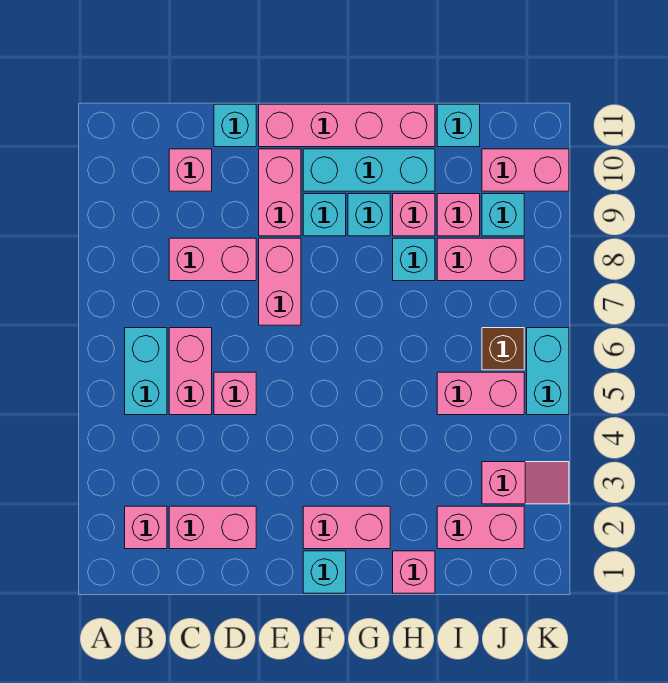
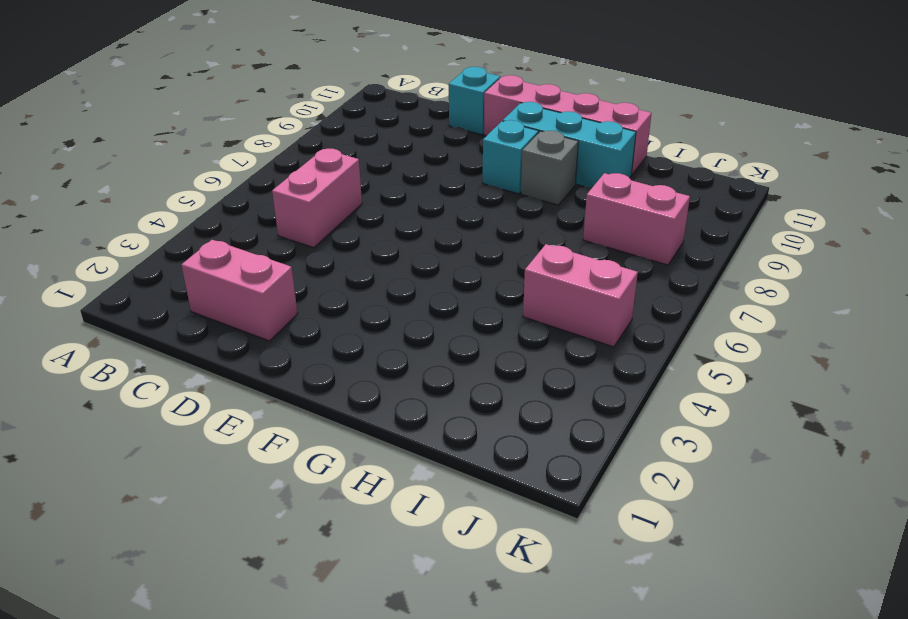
grey 1x1 brick [521,131,578,205] -> cyan 1x1 brick [348,194,390,236]
none -> pink 1x1 brick [125,506,167,549]
none -> cyan 1x2 brick [125,328,167,415]
none -> pink 1x2 brick [169,238,256,281]

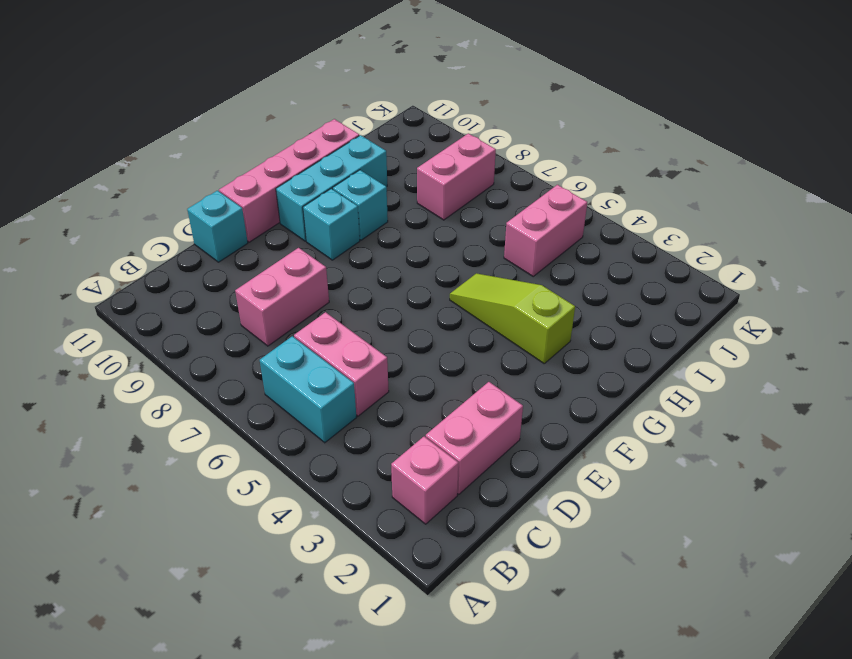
lime 1x3 slope [450,273,575,363] -> none
none -> pink 1x1 brick [169,149,212,191]
none -> pink 1x1 brick [214,372,256,415]
none -> pink 1x2 brick [259,238,301,325]

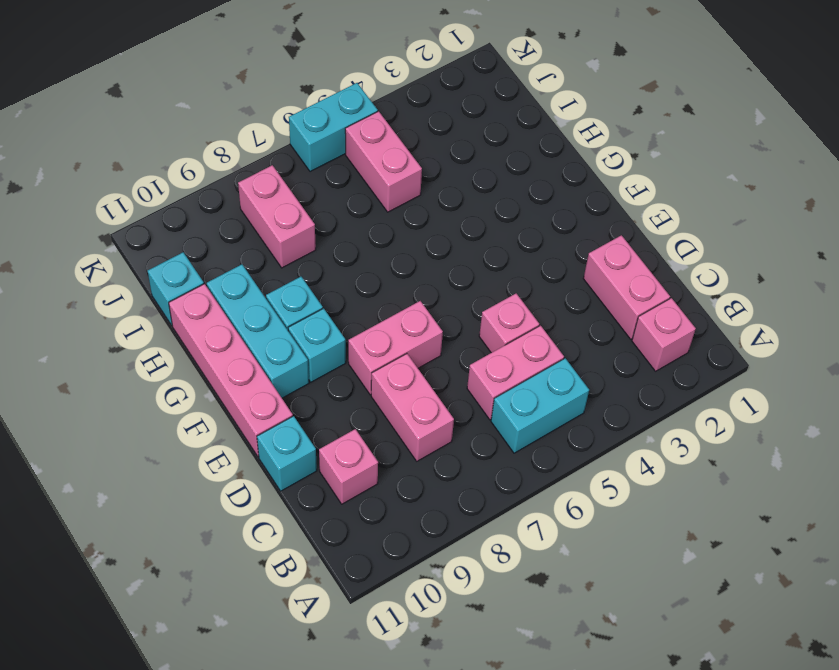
none -> pink 1x2 brick [259,149,301,236]
none -> cyan 1x1 brick [303,551,346,593]
none -> pink 1x2 brick [303,506,390,549]

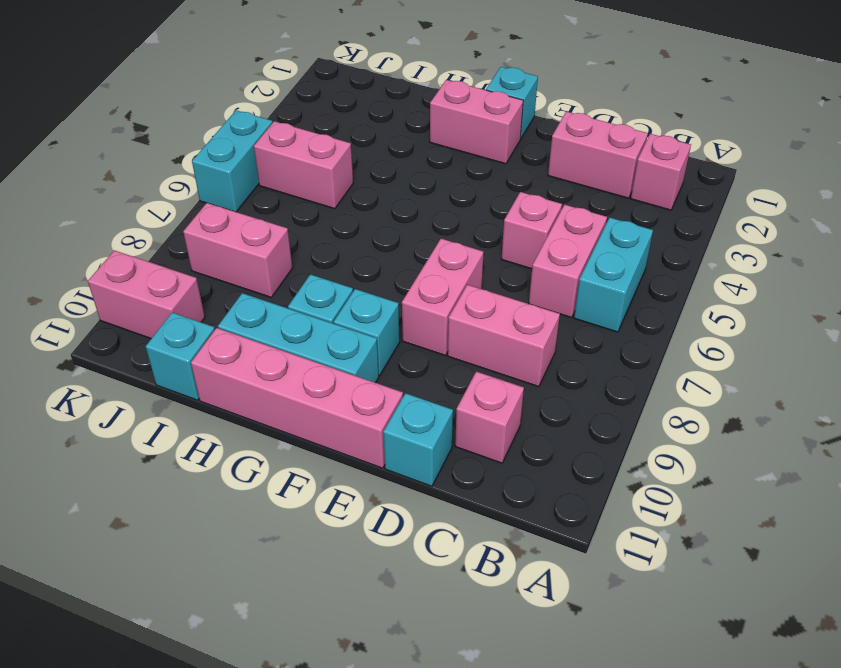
none -> pink 1x2 brick [259,149,301,236]
none -> pink 1x1 brick [393,551,435,593]
none -> cyan 1x1 brick [393,238,435,281]

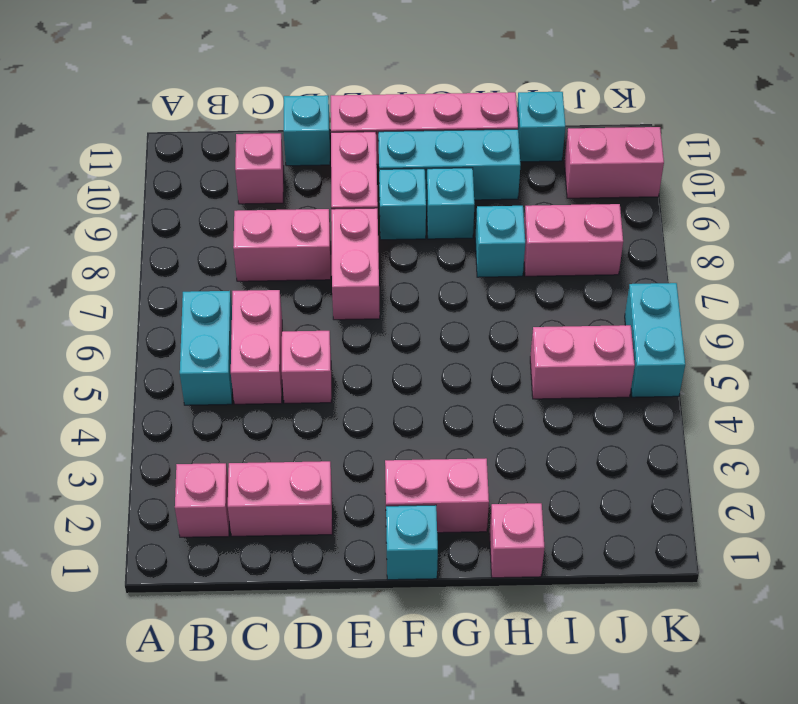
none -> pink 1x1 brick [393,194,435,236]
none -> pink 1x2 brick [437,506,524,549]
none -> pink 1x1 brick [437,194,480,236]

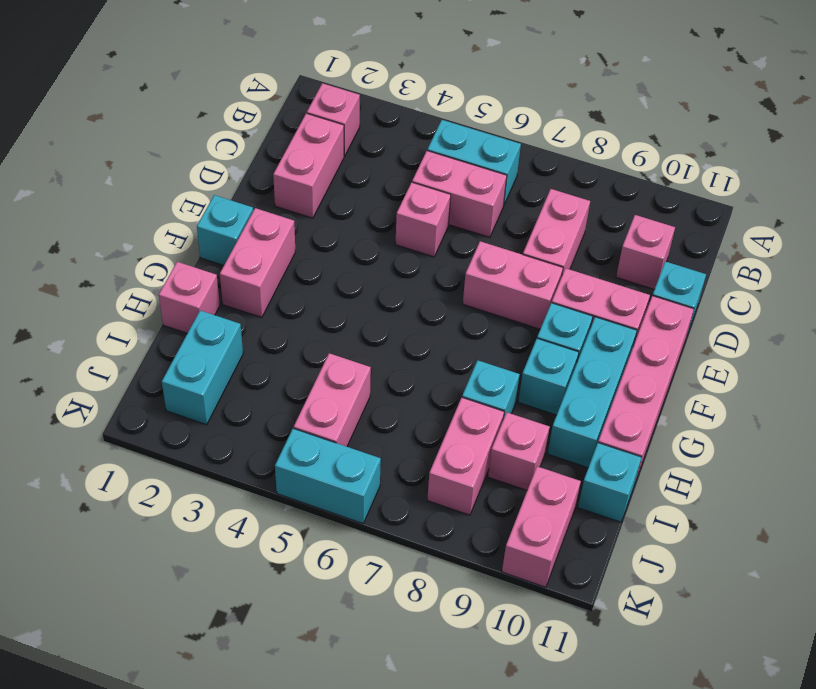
cyan 1x2 brick [162,311,243,425] -> pink 1x2 brick [437,506,524,549]
none -> pink 1x1 brick [393,194,435,236]
none -> pink 1x2 slope [482,462,569,504]
none -> brown 1x1 brick [482,328,524,370]

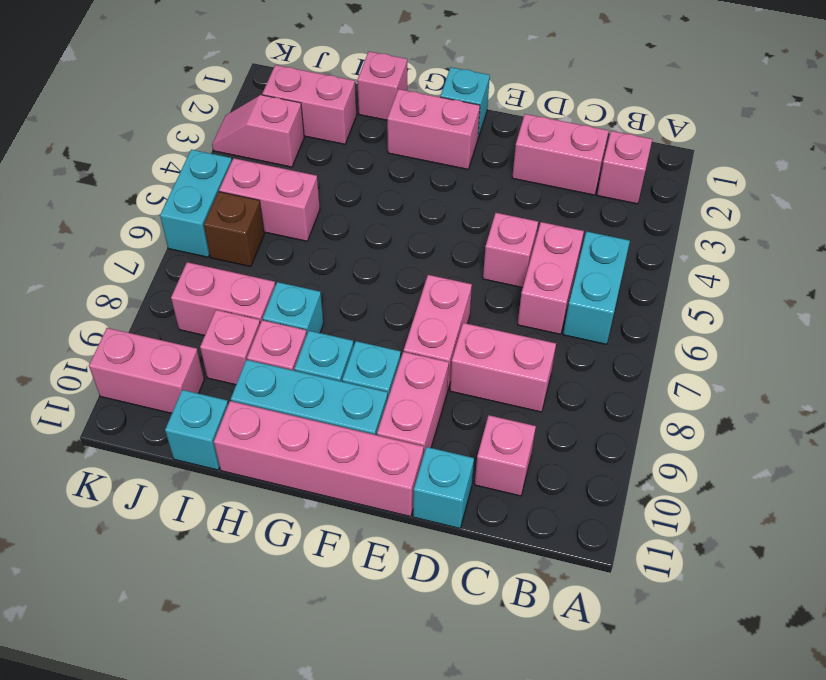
none -> cyan 1x1 brick [482,194,524,236]

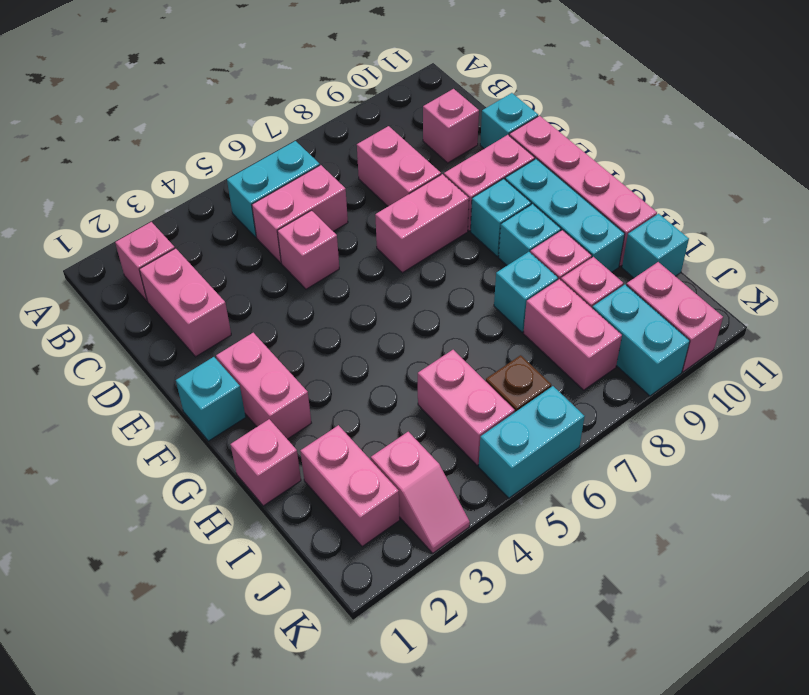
cyan 1x2 brick [592,285,690,396] -> cyan 1x1 brick [482,194,524,236]

